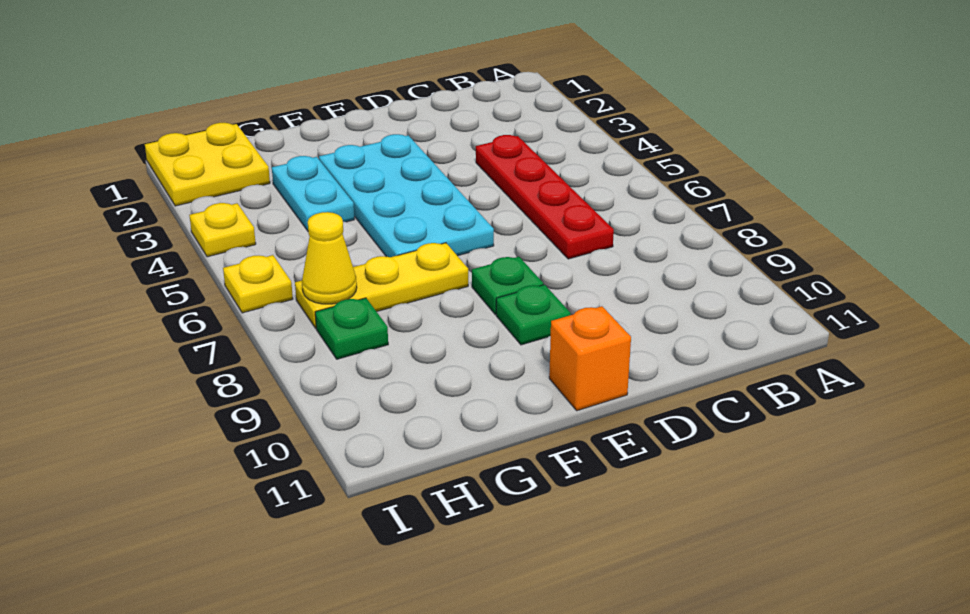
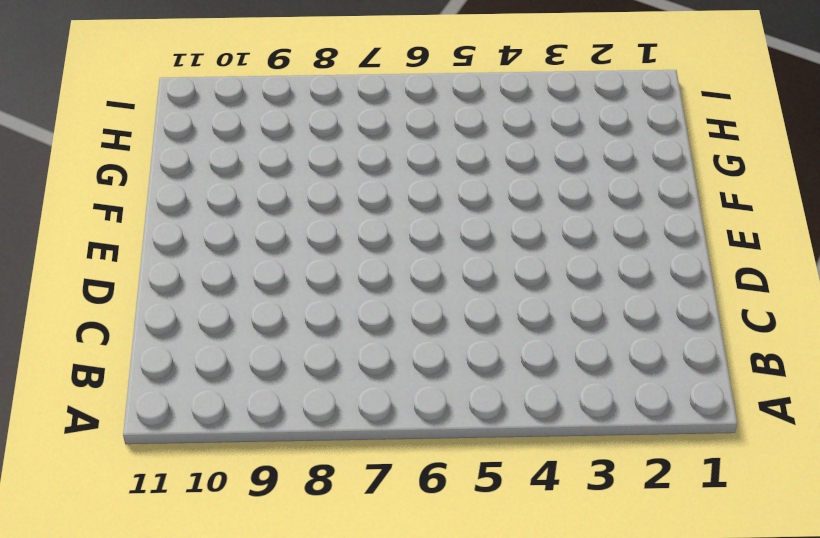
none -> red 1x4 plate [476,135,614,259]
none -> cyan 2x4 plate [319,134,494,257]
none -> green 1x1 plate [472,257,543,314]

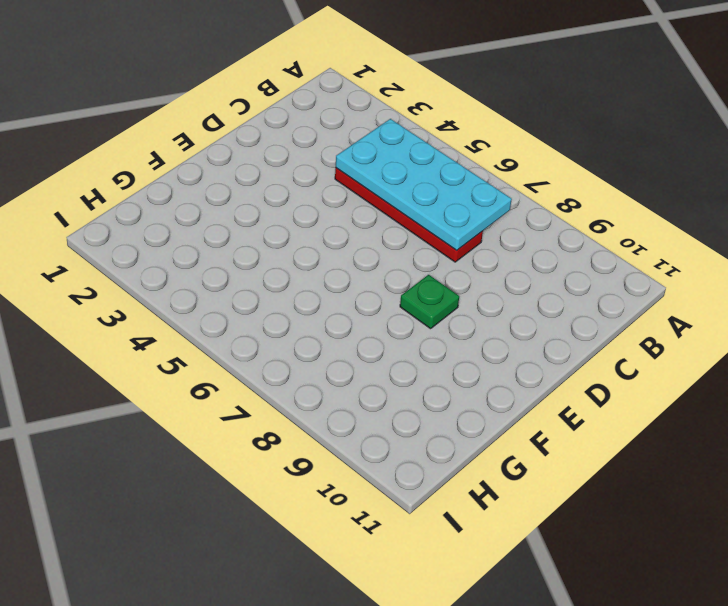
cyan 2x4 plate [336,119,512,250] -> cyan 2x4 plate moved to [319,134,494,257]
none -> green 1x1 plate [496,285,570,345]
none -> orange 1x1 brick [549,306,631,411]
none -> yellow 1x3 plate [295,243,468,328]

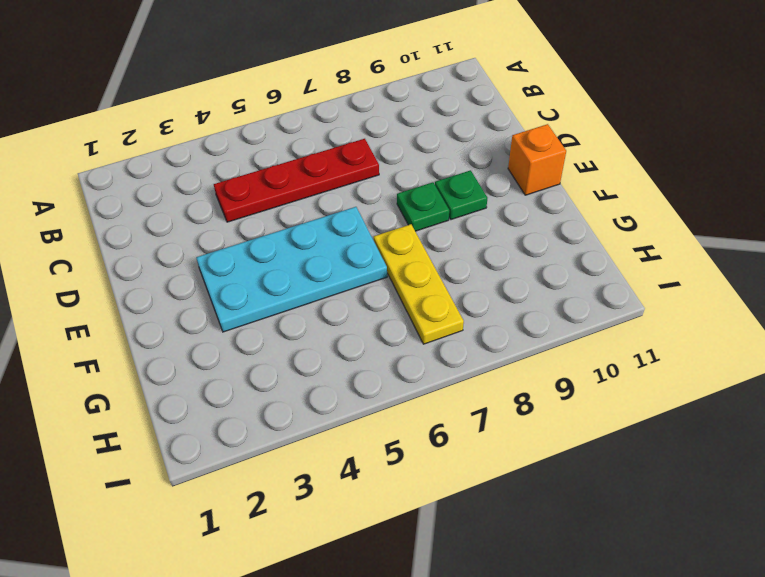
none -> cyan 1x2 plate [272,156,354,231]
none -> yellow 2x2 plate [145,123,270,206]
none -> green 1x1 plate [315,298,388,359]

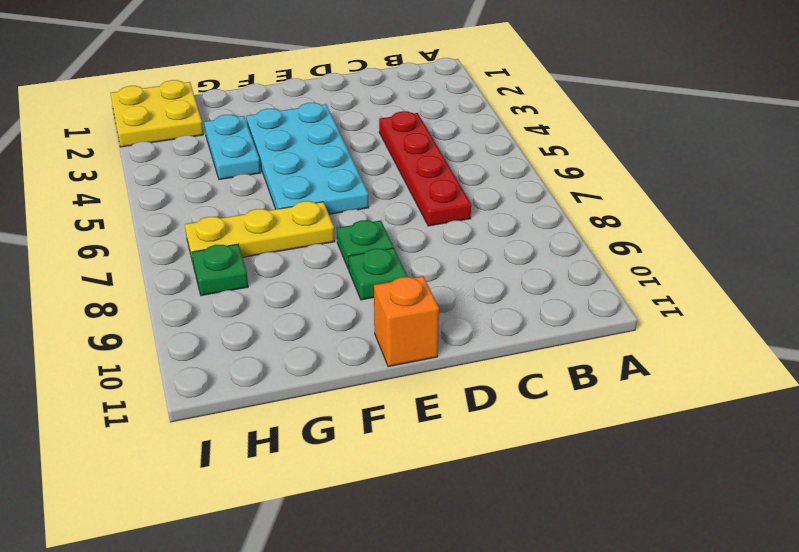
none -> yellow 1x1 plate [189,203,256,257]
none -> yellow 1x1 plate [223,255,293,313]
none -> yellow 1x1 cone [302,212,357,304]

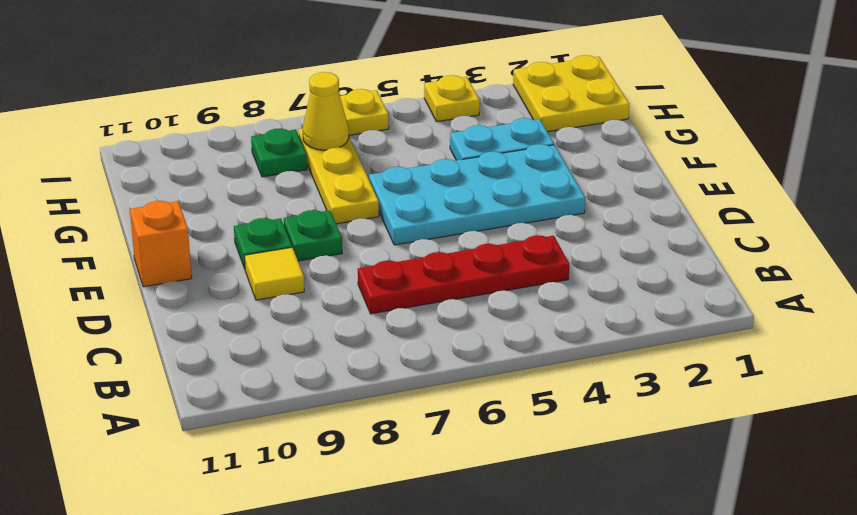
yellow 1x1 tile [245,248,304,300] -> none

